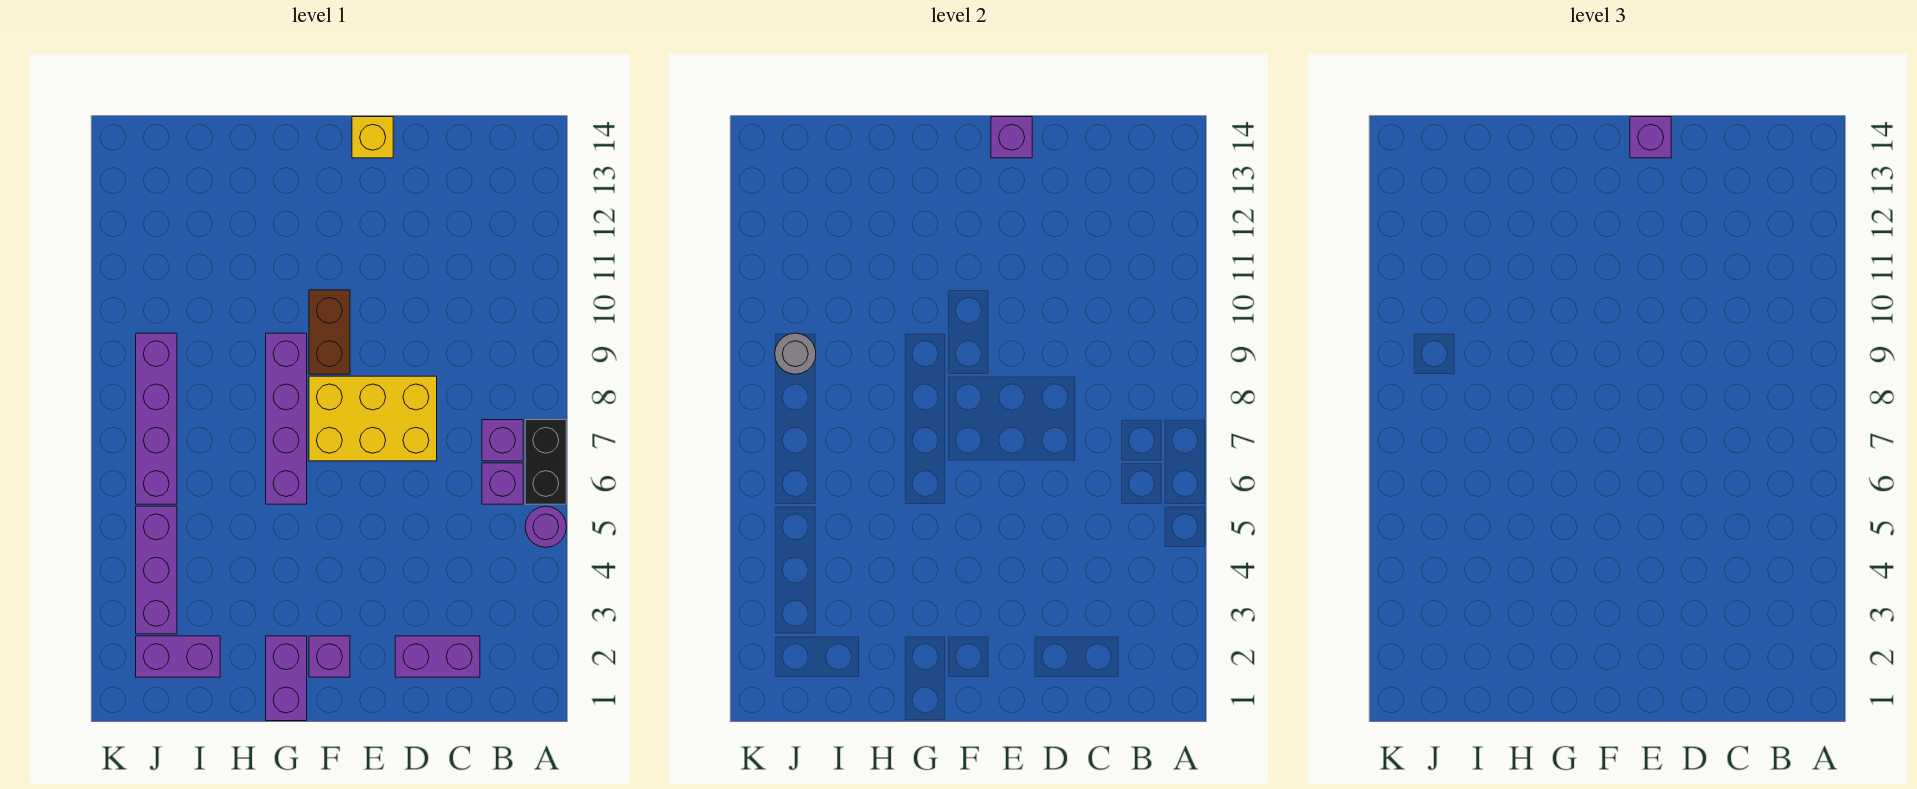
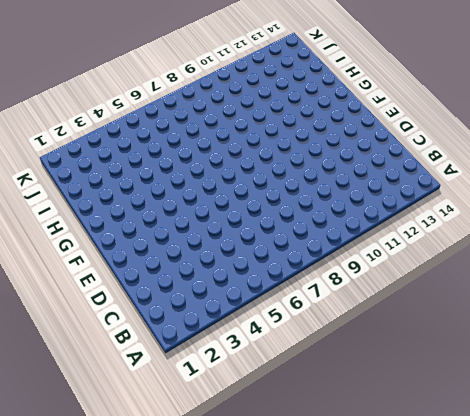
none -> purple 1x1 round brick [525,506,566,547]
none -> black 1x2 brick [525,420,566,504]
none -> purple 1x1 brick [482,463,523,504]

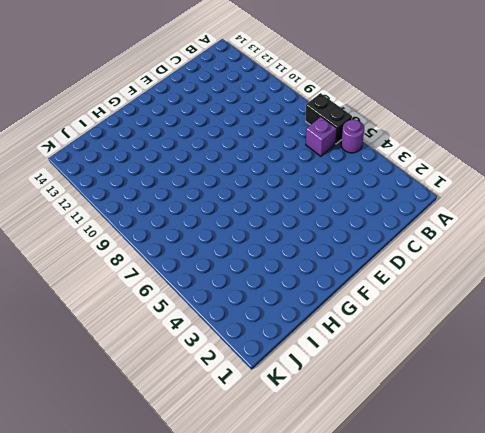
none -> purple 1x1 brick [482,420,523,461]
none -> purple 1x2 brick [395,636,480,677]
none -> yellow 2x3 brick [309,376,437,461]

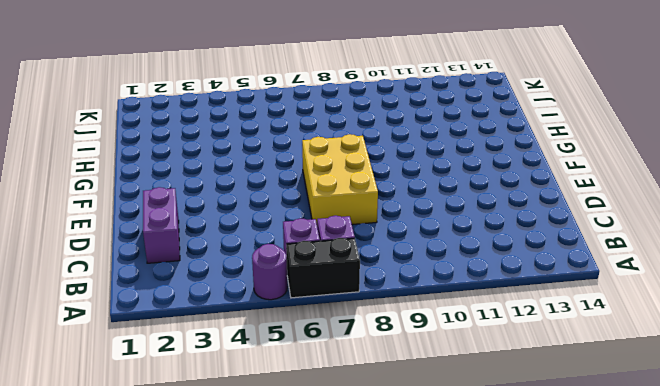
none -> yellow 1x1 brick [352,117,393,158]
none -> purple 1x1 brick [309,636,350,677]
none -> brown 1x2 brick [309,290,350,374]

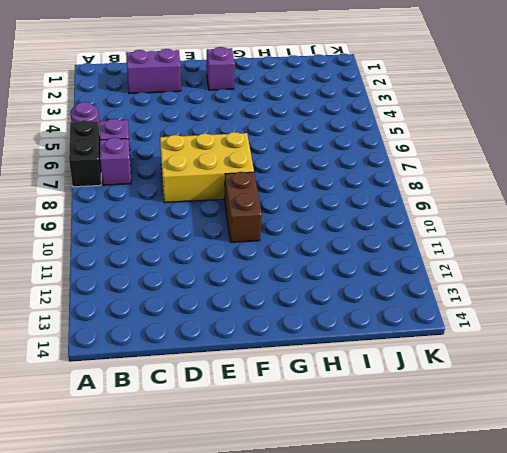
none -> yellow 1x1 brick [352,117,393,158]
none -> purple 1x2 brick [266,636,307,721]
none -> purple 1x4 brick [266,333,307,504]

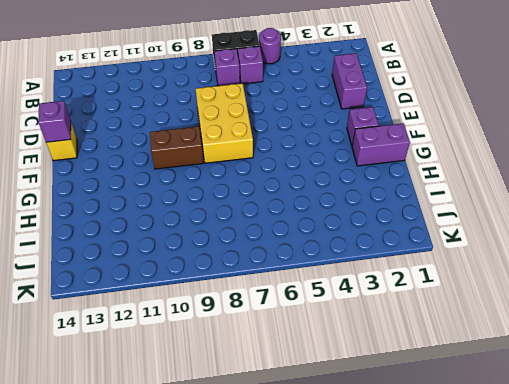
none -> purple 1x4 brick [266,333,307,504]
none -> purple 1x2 brick [136,636,220,677]
none -> purple 1x3 brick [136,506,177,634]

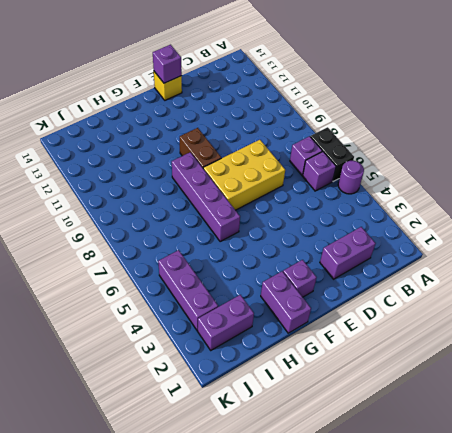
none -> purple 1x4 brick [136,333,177,504]
none -> grey 1x1 round brick [775,333,816,374]
none -> purple 1x1 brick [1630,117,1671,158]

